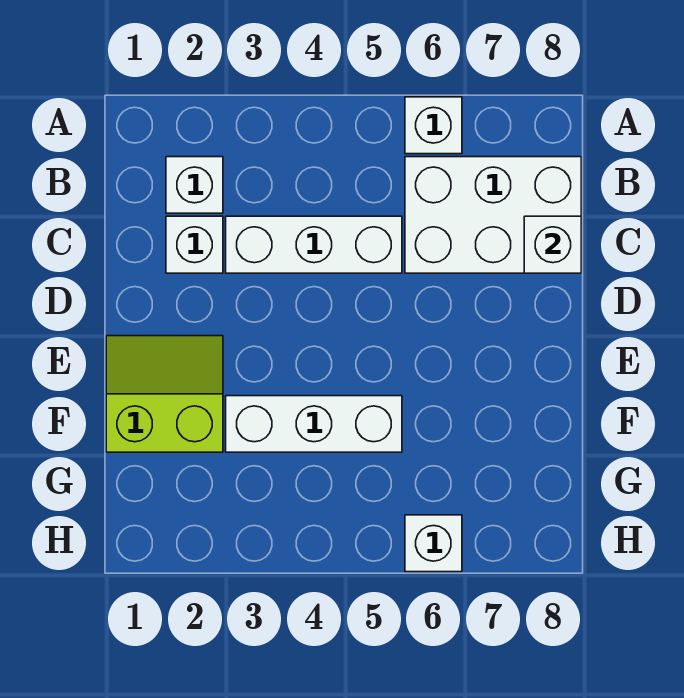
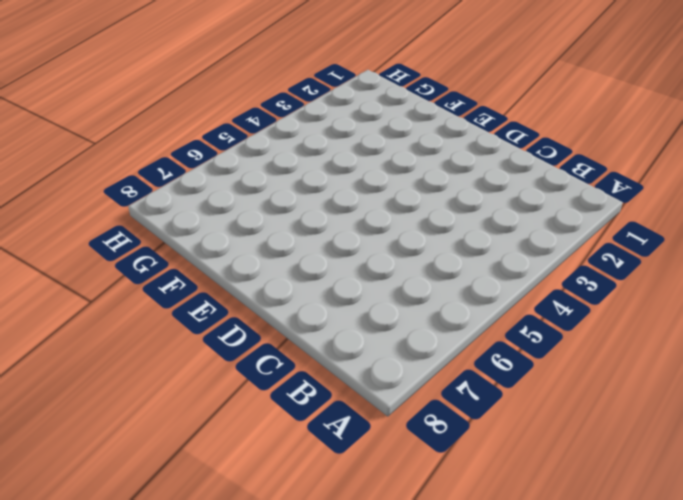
none -> white 1x1 brick [405,97,462,154]
none -> white 1x1 brick [166,157,223,213]

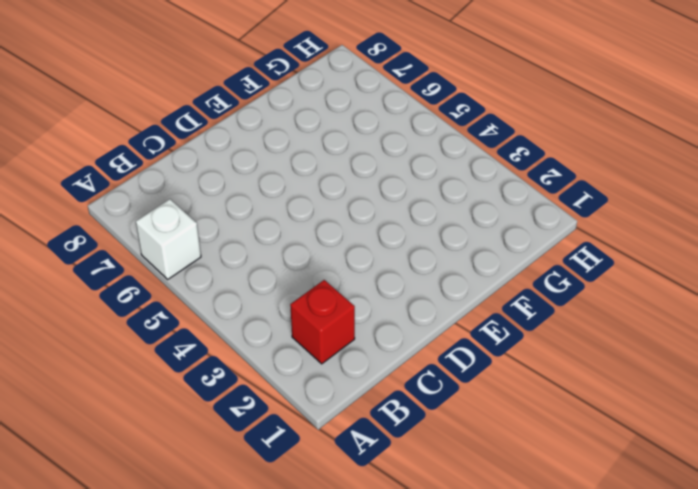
red 1x1 brick [290,280,355,364] -> white 1x1 brick [166,157,223,213]
none -> white 2x3 brick [405,157,581,273]
none -> white 1x1 brick [166,216,223,273]

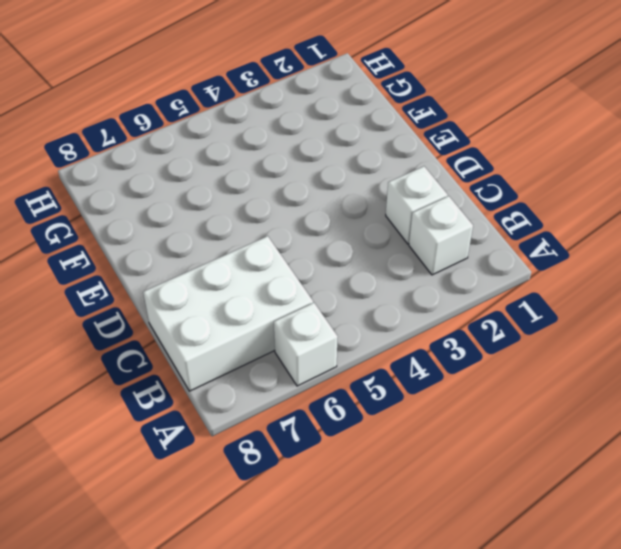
none -> white 1x3 brick [226,216,402,273]
none -> lime 2x2 slope [106,336,223,452]

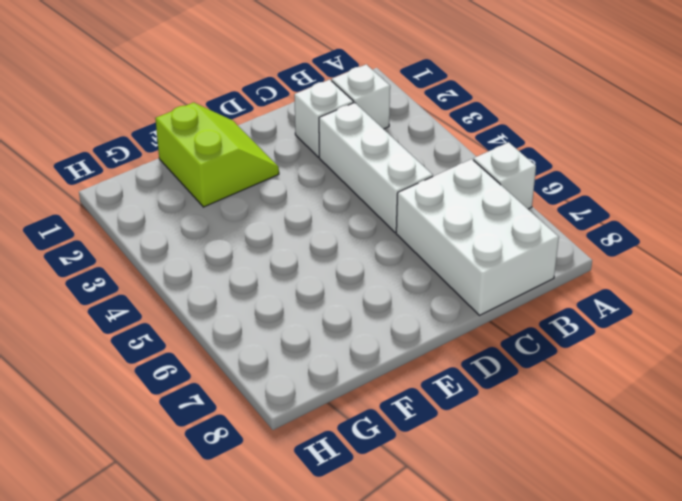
none -> white 1x3 brick [226,396,402,452]
none -> white 1x1 brick [405,515,462,572]

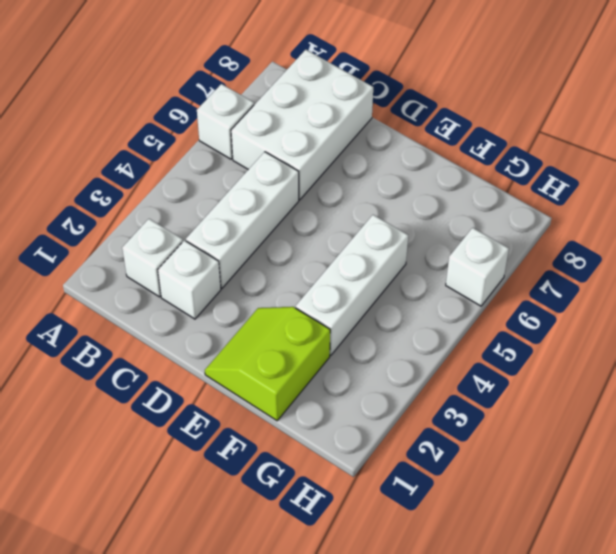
none -> white 1x1 brick [524,216,581,273]

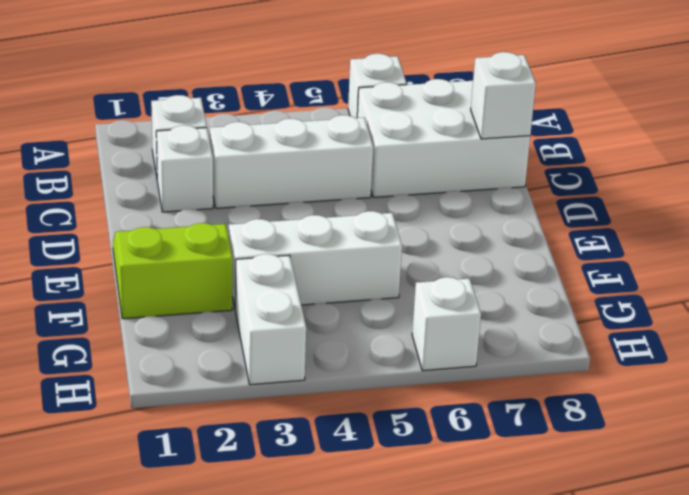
white 1x2 brick [235,254,306,385] -> none

